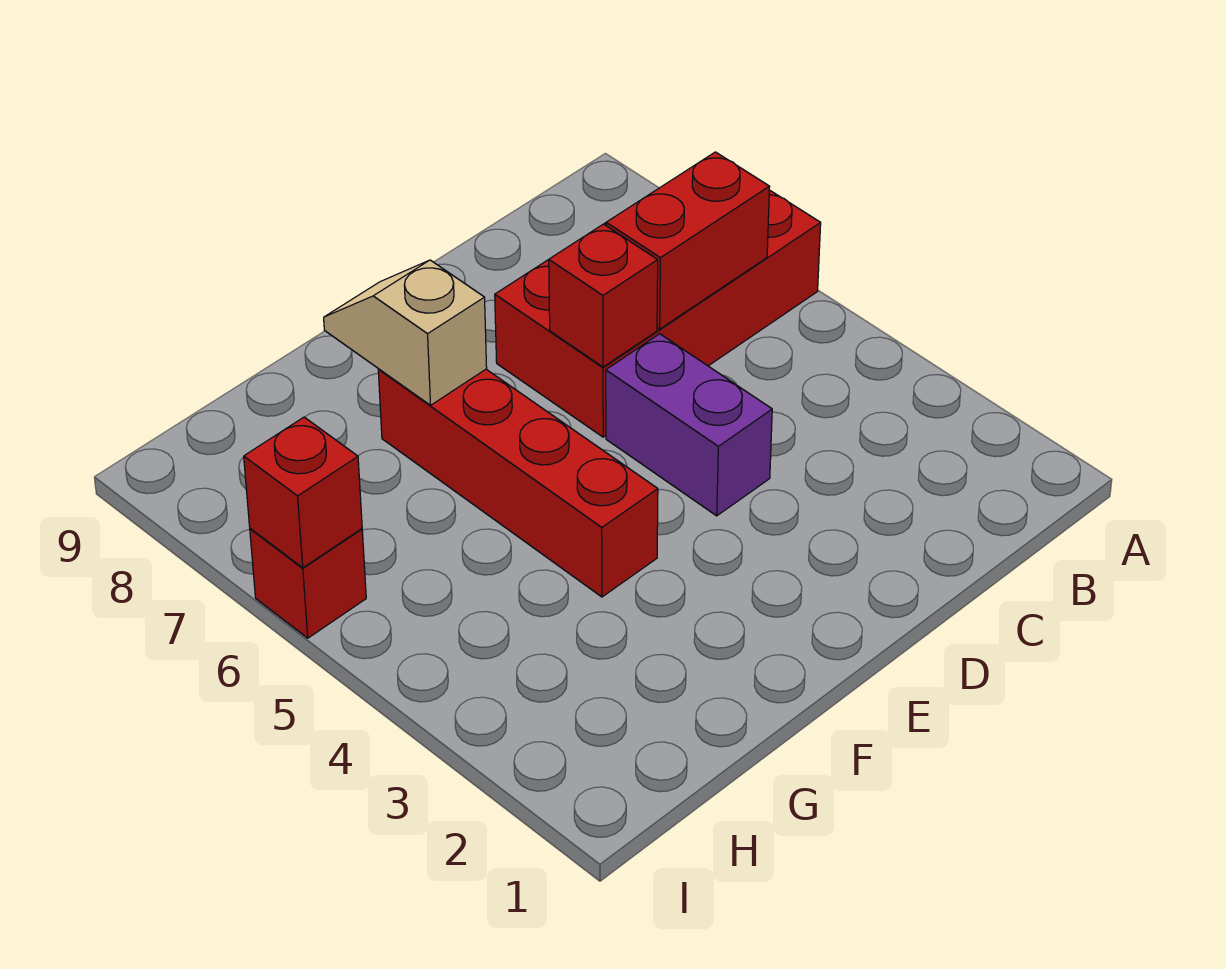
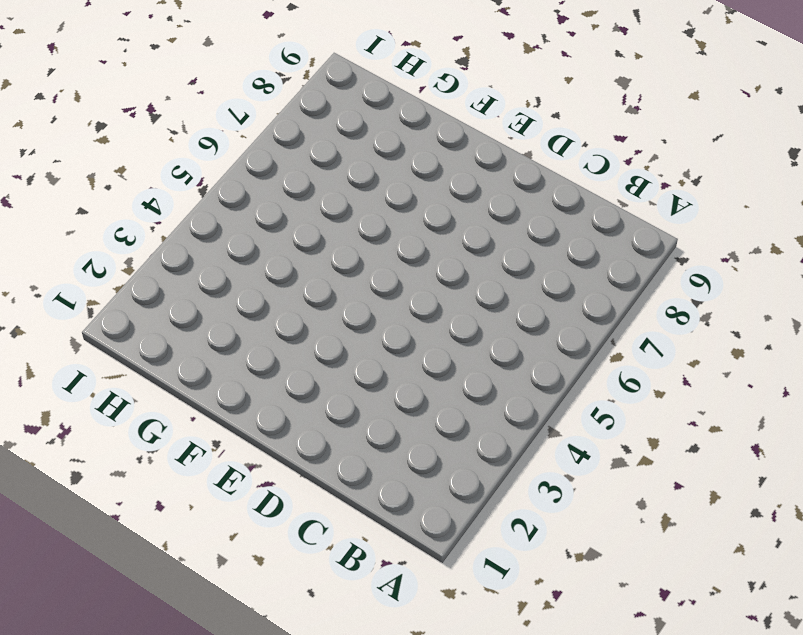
none -> red 2x4 brick [495,190,821,437]
none -> purple 1x2 brick [606,334,772,516]

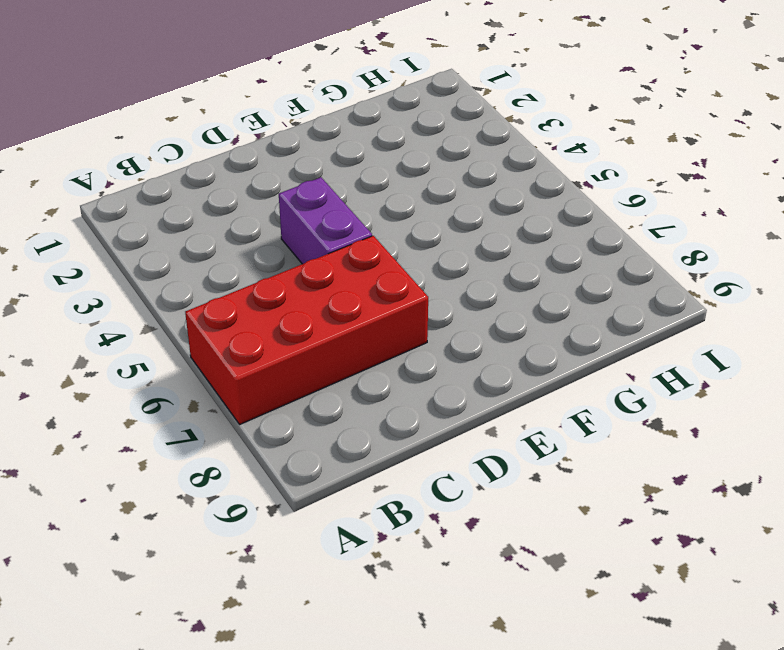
none -> red 1x4 brick [378,369,658,597]
none -> red 1x1 brick [250,529,366,638]

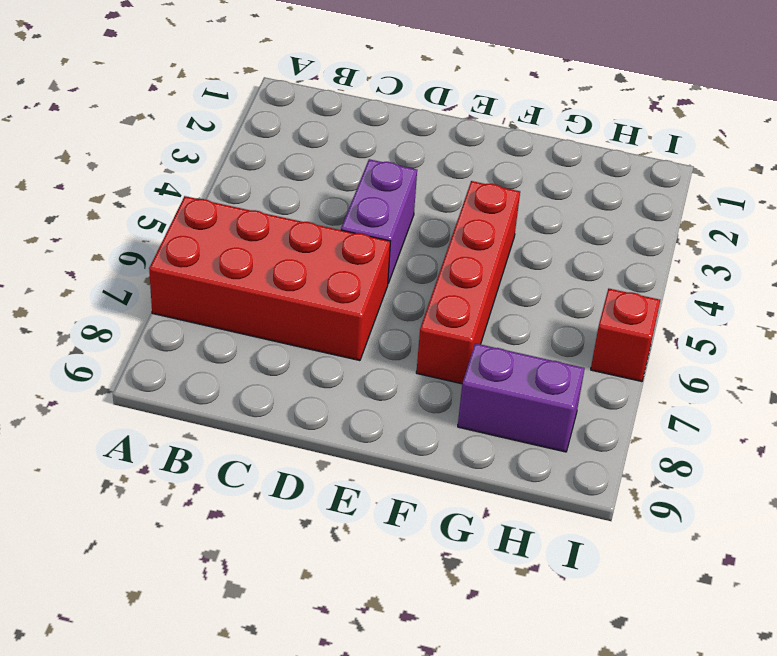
purple 1x2 brick [458,343,585,452] -> none
none -> red 1x2 brick [606,152,770,329]
none -> red 1x1 brick [549,224,658,367]

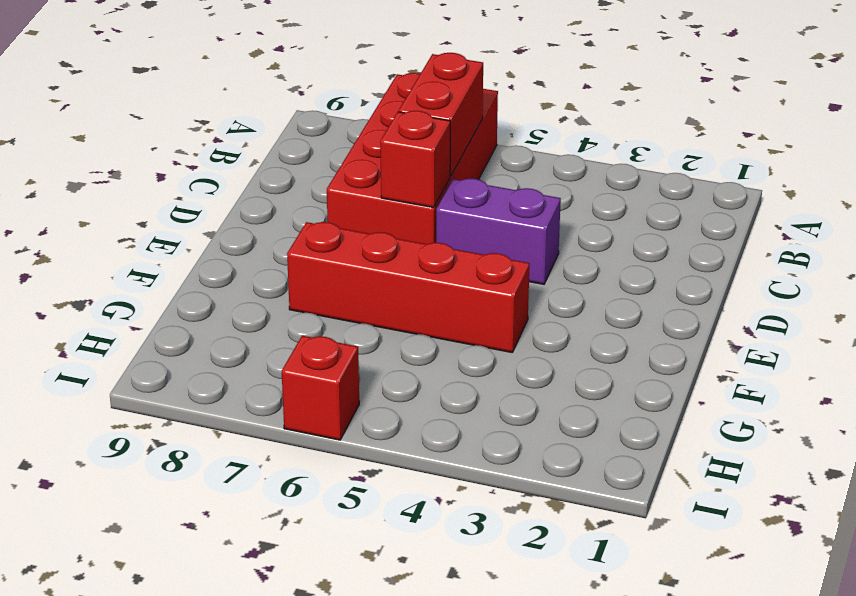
none -> tan 1x2 slope [324,260,487,405]
none -> red 1x1 brick [244,417,362,568]

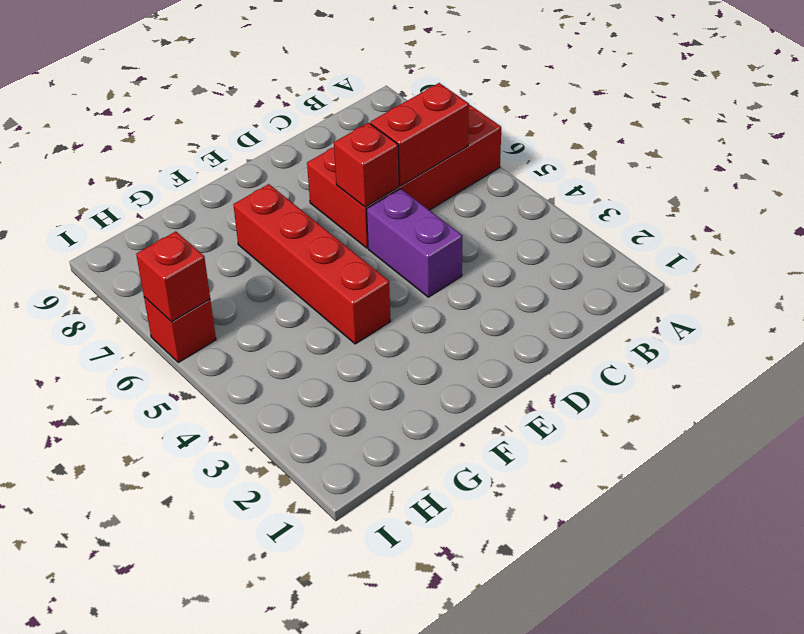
none -> tan 1x2 slope [324,260,487,405]

